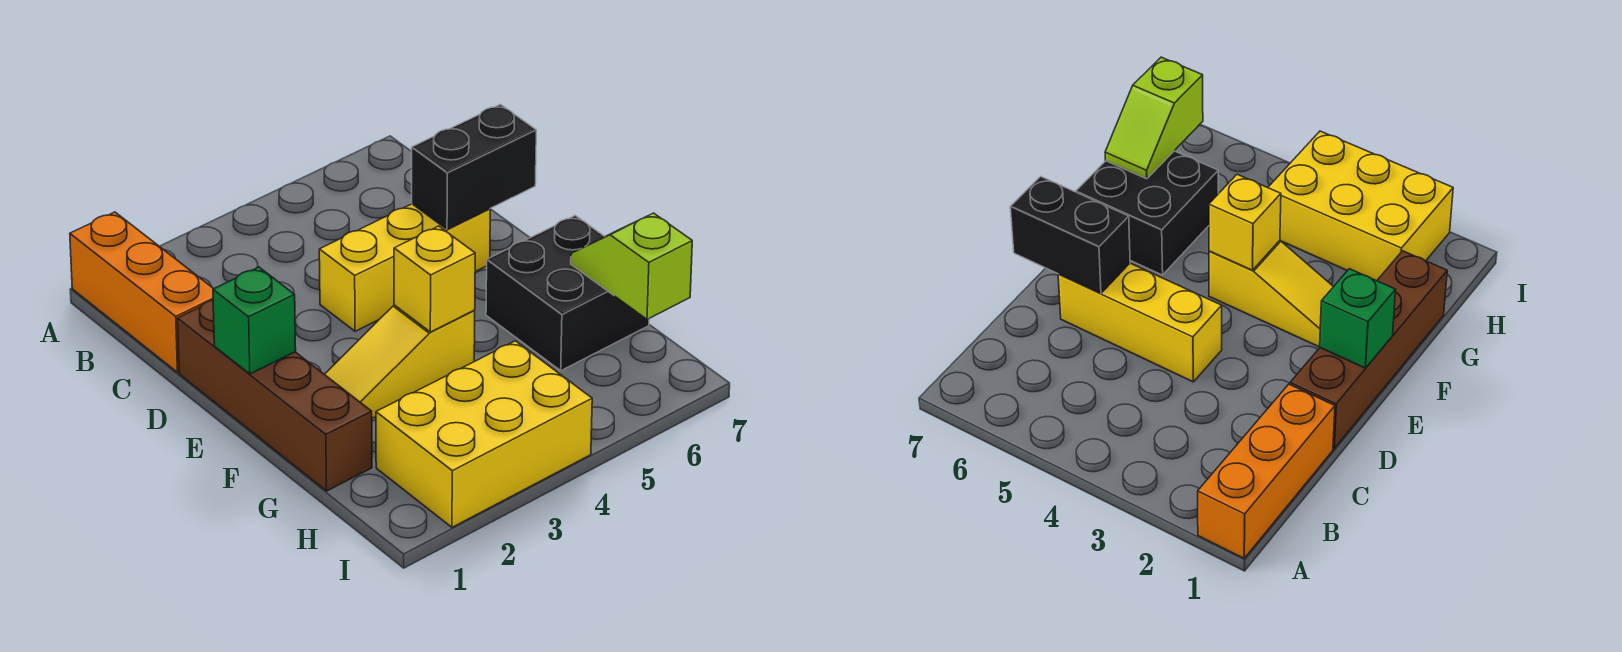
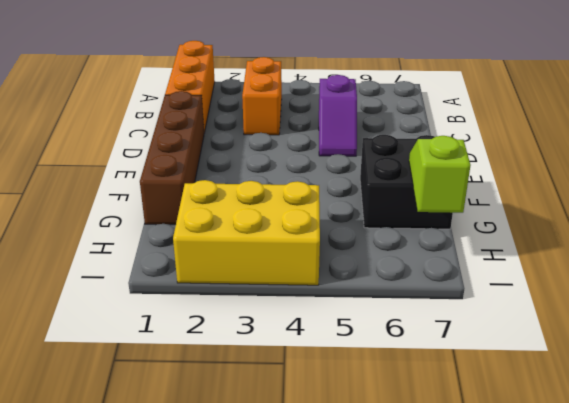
orange 1x2 brick [242,57,282,135] -> none
purple 1x2 slope [319,75,357,156] -> yellow 1x3 brick [319,204,490,331]
none -> yellow 1x3 slope [324,305,475,418]
none -> black 1x2 brick [412,104,536,229]

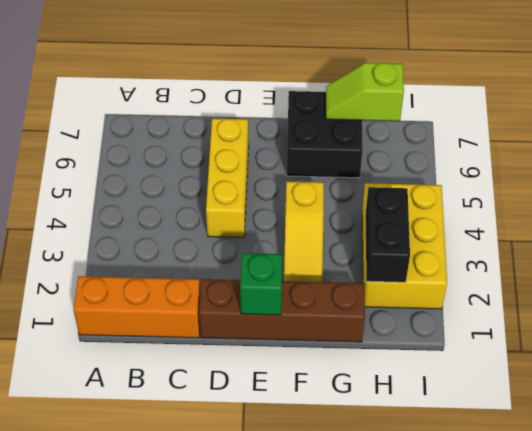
black 1x2 brick [365,187,410,282] -> black 1x2 brick moved to [412,104,536,229]
none -> yellow 1x1 brick [394,226,475,332]

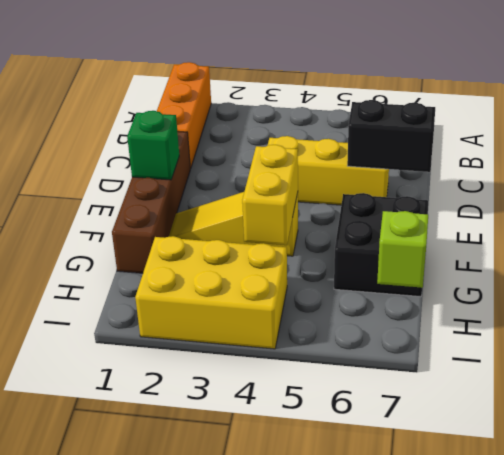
yellow 1x2 brick [242,145,298,245] -> yellow 1x1 brick [394,226,475,332]

